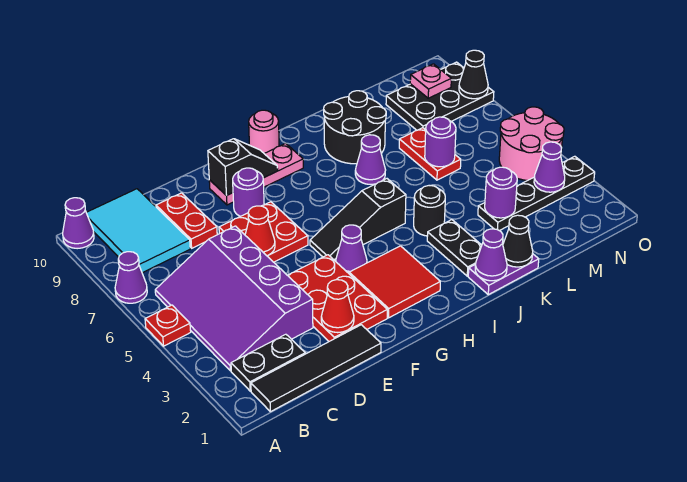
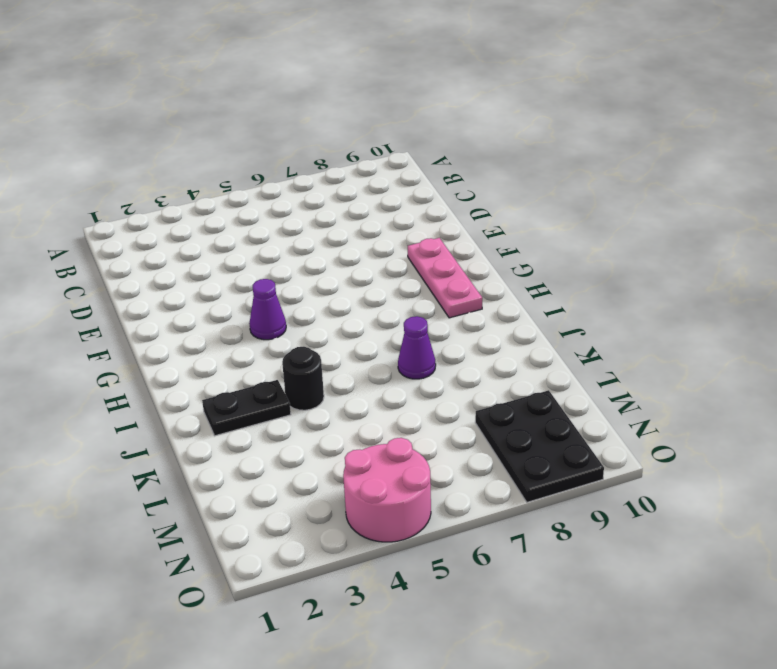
none -> red 1x1 plate [145,305,191,346]
none -> purple 1x1 cone [115,252,147,303]
none -> purple 1x1 cone [63,198,94,249]
none -> black 1x4 tile [251,325,381,412]

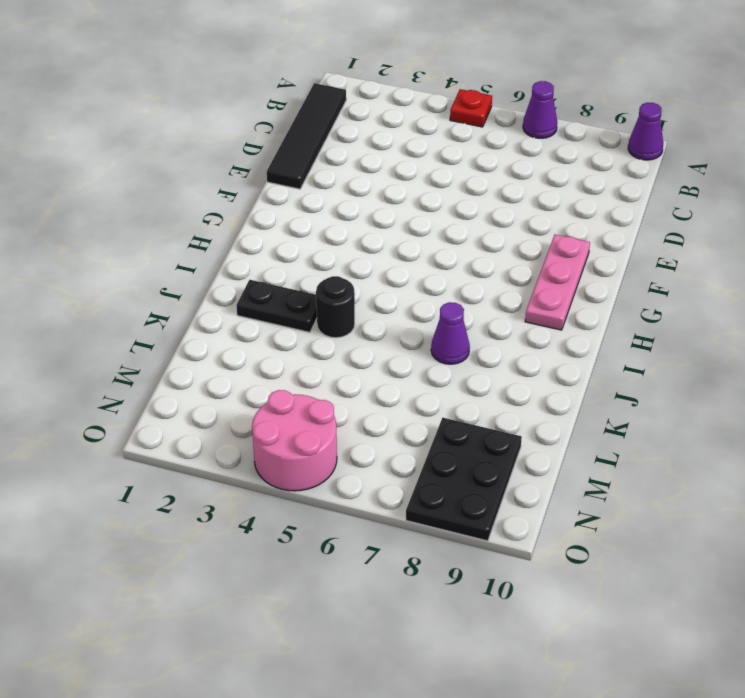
none -> black 1x2 plate [231,334,305,391]
none -> purple 3x4 slope [155,226,313,371]
none -> cyan 2x3 tile [86,189,190,273]
none -> red 1x2 plate [156,193,217,248]

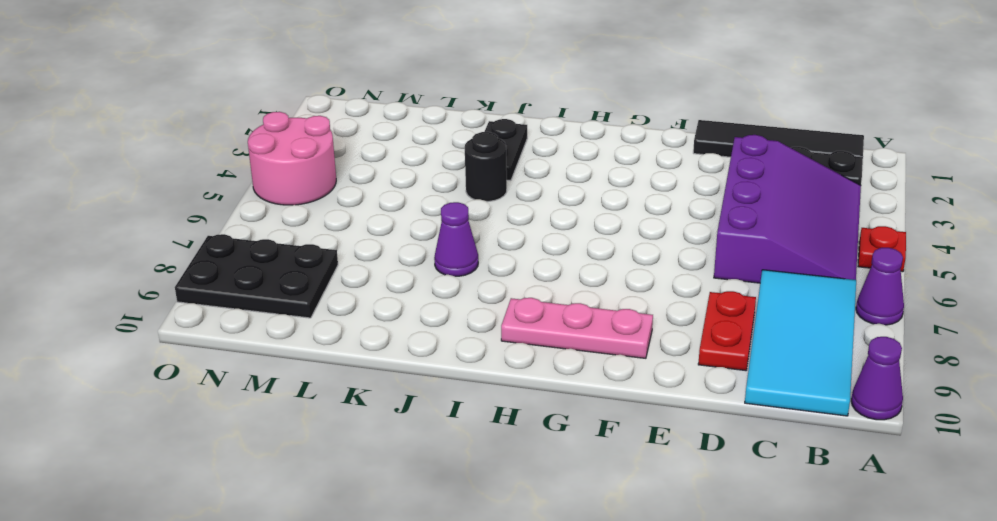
cyan 2x4 tile [745,270,856,416] -> cyan 2x3 tile [86,189,190,273]
none -> red 2x3 plate [288,255,387,341]
none -> red 2x2 plate [219,202,308,262]
none -> purple 1x1 round brick [233,168,264,216]
none -> red 2x2 tile [349,246,440,318]

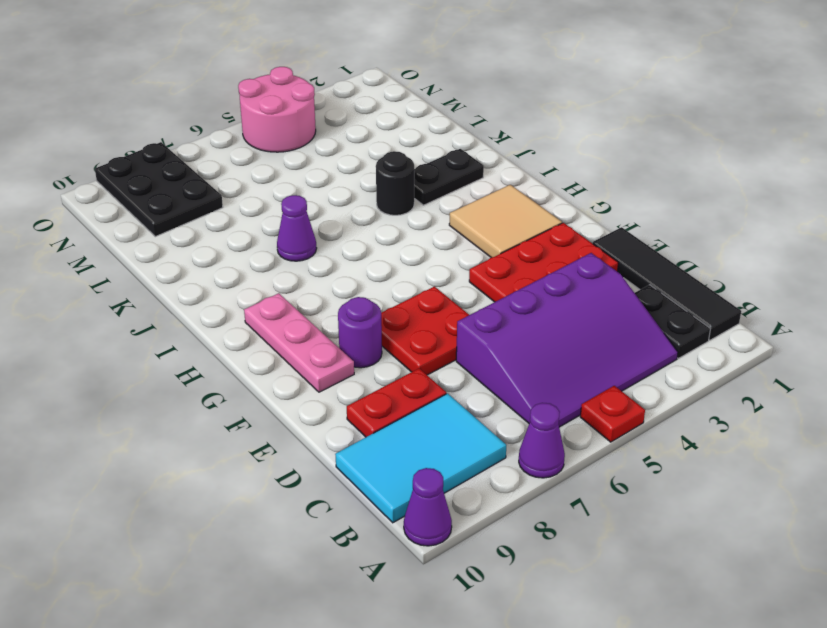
tan 2x2 tile [449,185,562,258] -> red 2x2 tile [349,246,440,318]
none -> purple 1x1 cone [336,225,367,273]
none -> black 1x3 slope [310,179,406,260]
none -> pink 1x1 round brick [249,110,279,153]
none -> purple 1x2 plate [468,254,539,295]

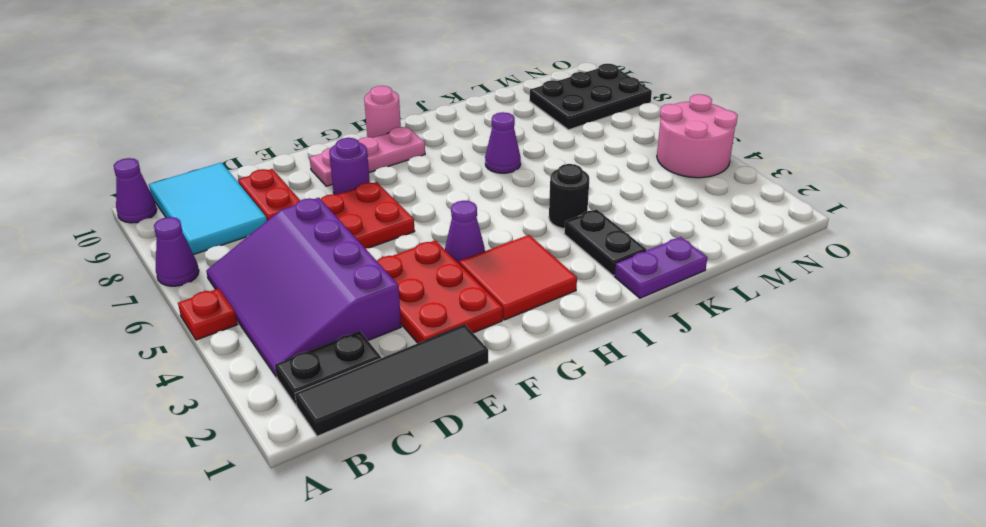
none -> black 1x3 slope [310,179,406,260]
none -> black 2x2 round brick [324,91,386,164]
none -> black 1x4 plate [478,156,595,231]
none -> red 1x2 plate [399,128,461,180]

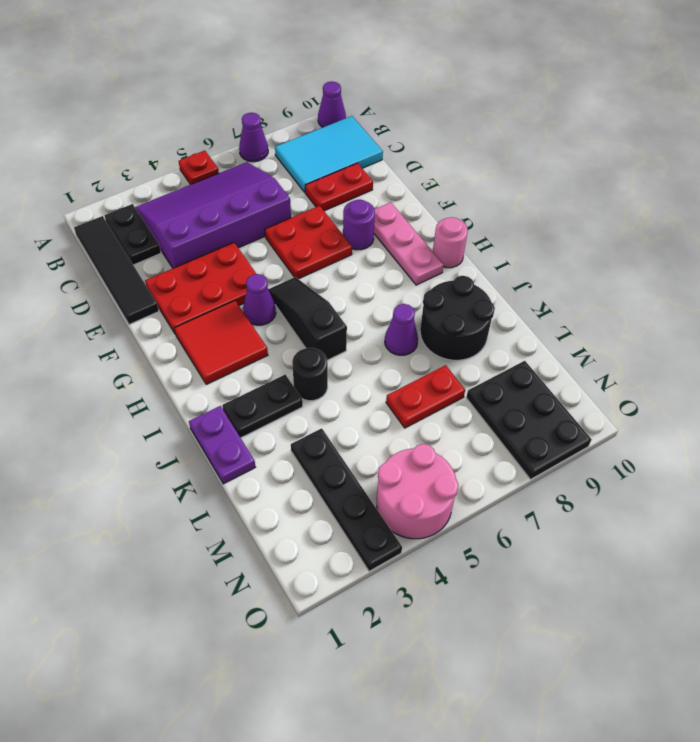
none -> red 1x1 cone [321,280,354,333]
none -> red 1x1 cone [245,206,275,256]
none -> black 1x2 slope [208,139,278,196]
none -> purple 1x1 cone [475,229,507,281]

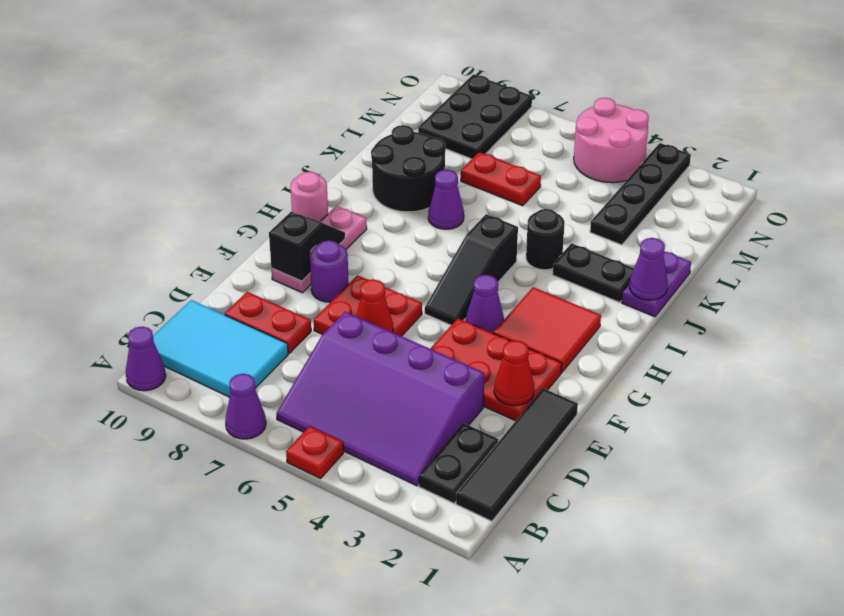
none -> black 1x1 cone [503,215,533,267]
none -> purple 1x1 round brick [485,167,517,218]
none -> purple 1x1 round brick [425,117,456,167]
none -> purple 1x1 cone [534,142,565,192]

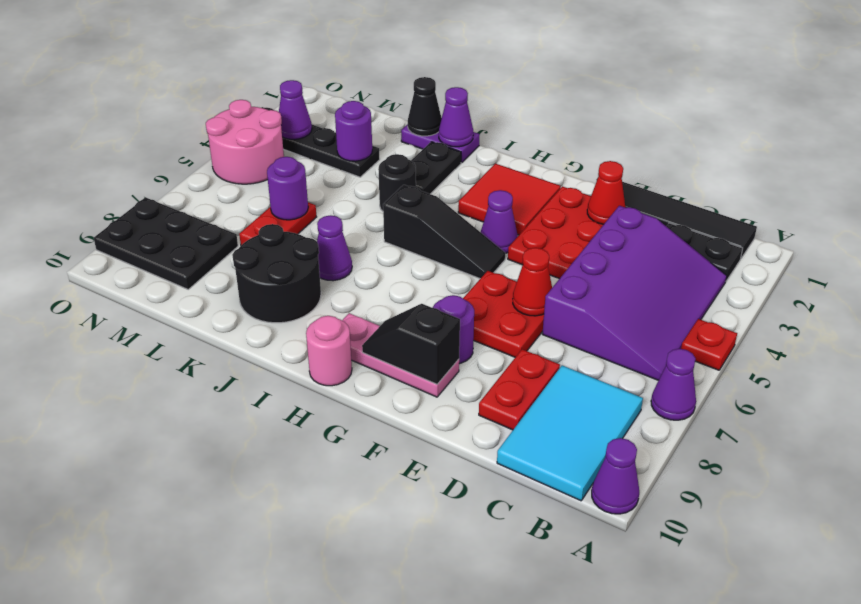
none -> pink 1x1 plate [410,64,451,98]
none -> black 1x1 cone [459,50,488,99]

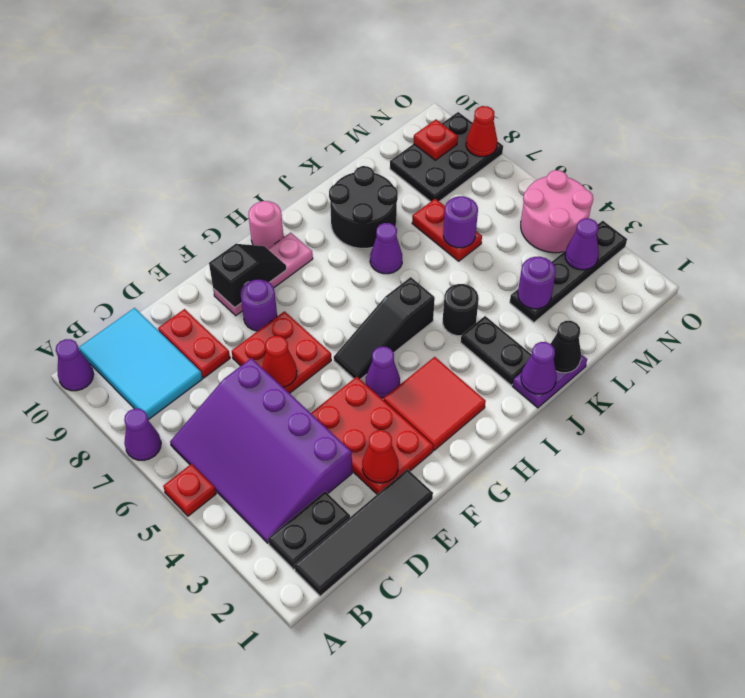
red 1x1 plate [414,119,458,160] -> pink 1x1 plate [410,64,451,98]
red 1x1 cone [466,106,497,157] -> black 1x1 cone [459,50,488,99]

